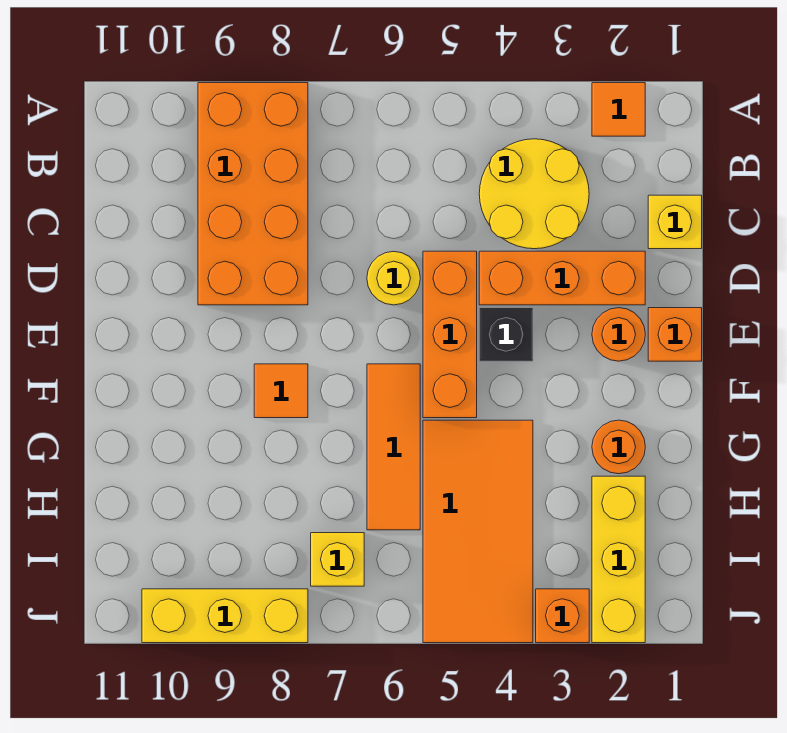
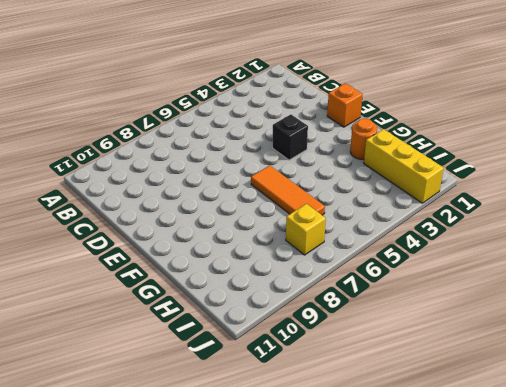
none -> orange 1x1 tile [592,83,645,136]
none -> orange 2x4 brick [198,83,308,305]
none -> yellow 2x2 round brick [479,139,589,249]

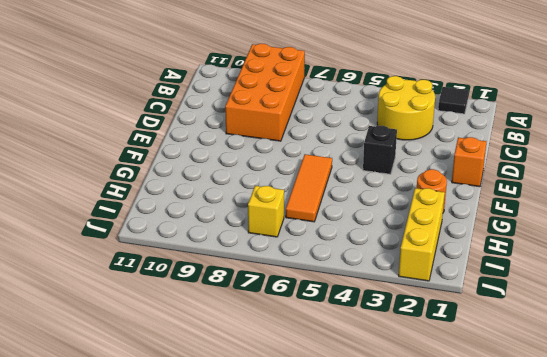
black 1x1 tile [438,87,469,114] -> orange 1x1 tile [592,83,645,136]
none -> yellow 1x1 brick [648,195,702,249]
none -> orange 1x3 brick [479,251,645,305]
none -> orange 1x3 brick [423,251,477,418]

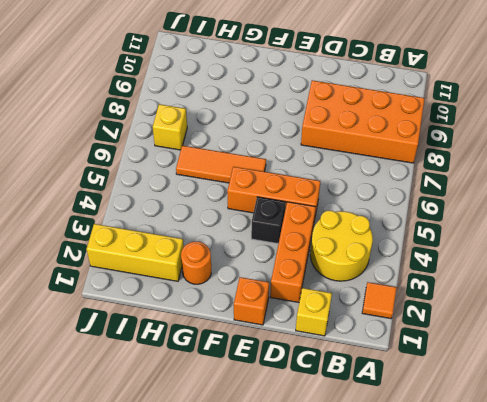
none -> yellow 1x1 round brick [367,251,420,305]
none -> orange 1x1 round brick [592,308,645,361]
none -> orange 1x1 tile [254,364,308,418]

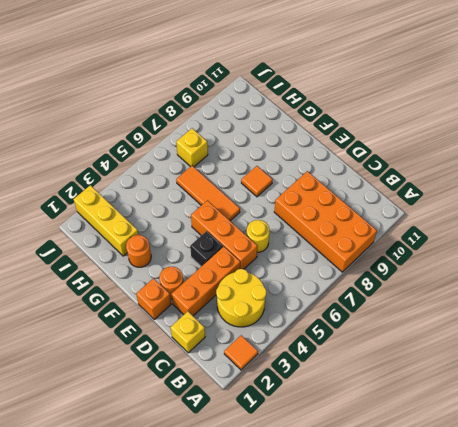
none -> orange 2x4 tile [423,420,533,643]
none -> orange 1x1 brick [536,589,589,643]
none -> yellow 1x3 brick [142,589,308,643]

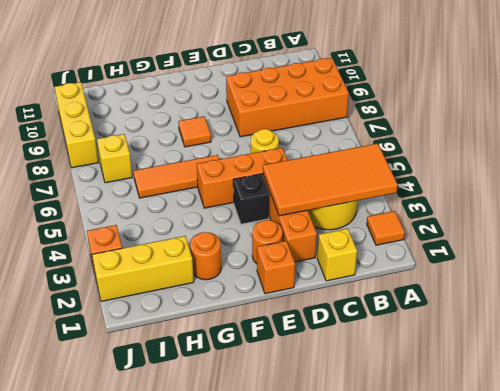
orange 2x4 tile [263,143,398,216] -> orange 2x4 tile moved to [423,420,533,643]

